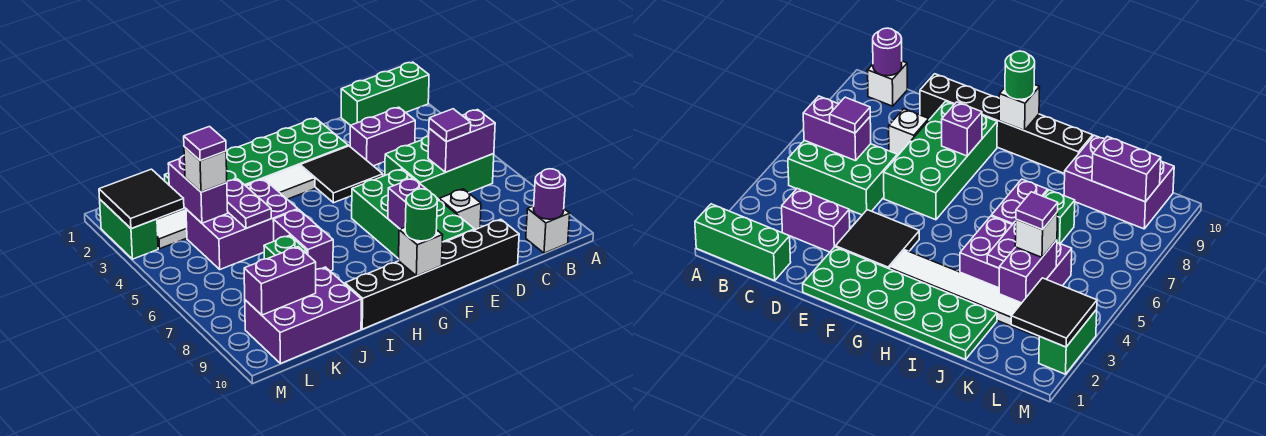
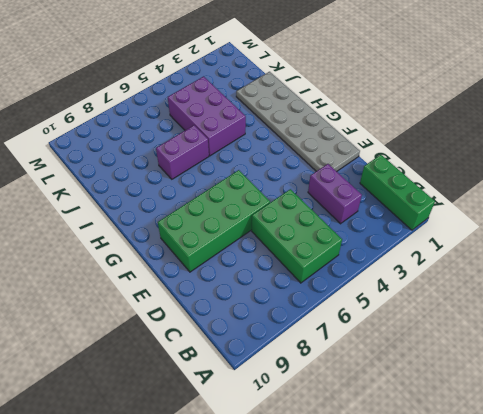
grey 2x6 plate [236,72,360,171] -> green 2x6 plate [165,118,348,185]
none -> white 1x1 brick [526,206,570,253]
none -> white 1x1 brick [439,189,481,230]
none -> black 1x6 brick [345,219,519,329]

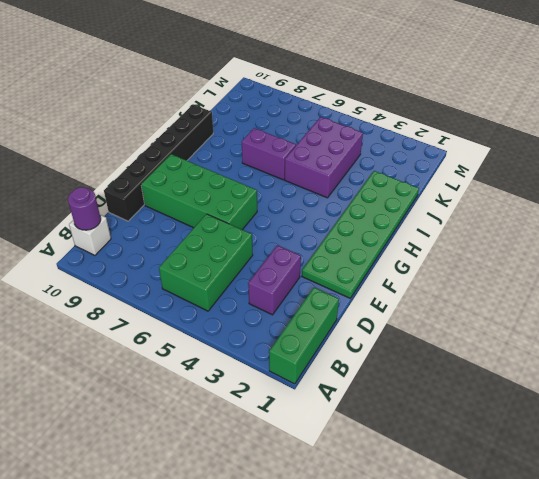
none -> white 1x1 brick [439,189,481,230]
none -> black 2x2 tile [300,146,383,203]
none -> white 1x6 tile [157,165,315,249]

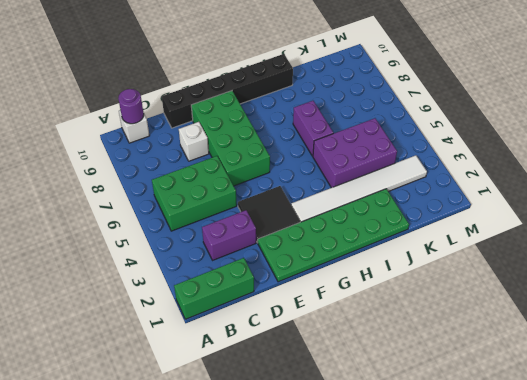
none -> green 1x1 brick [264,235,307,259]
none -> purple 2x3 brick [245,267,361,363]
none -> green 1x2 brick [100,200,158,259]

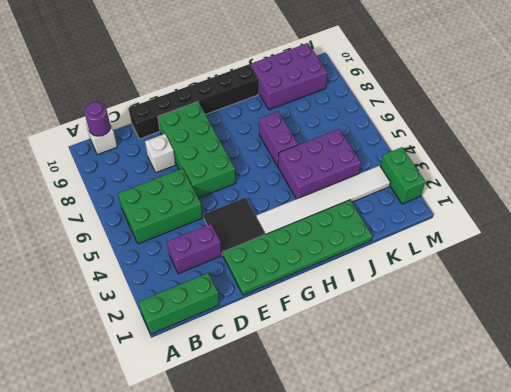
none -> green 1x1 brick [264,235,307,259]
none -> purple 1x2 brick [428,110,495,172]
none -> purple 1x1 brick [388,178,427,229]

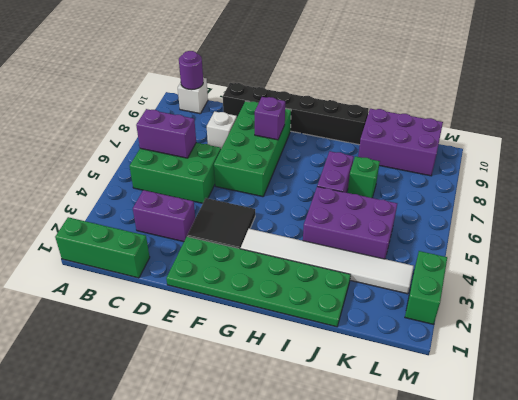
none -> white 1x1 brick [399,227,443,276]
none -> purple 1x2 plate [227,179,271,228]
none -> purple 1x2 brick [168,156,228,223]

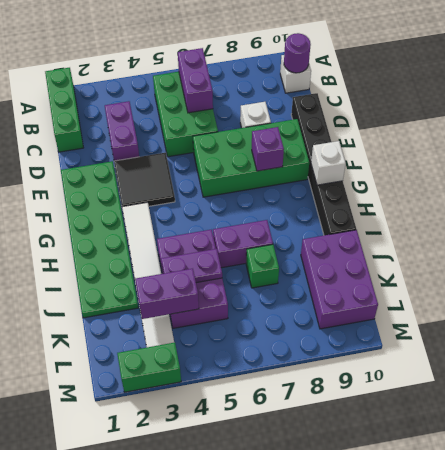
none -> purple 1x2 brick [244,247,316,315]
none -> black 2x2 tile [99,169,184,229]
none -> purple 1x1 tile [429,109,471,142]

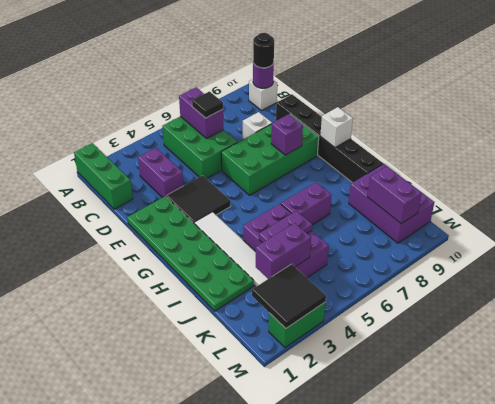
black 1x1 round brick [253,33,274,68] -> none
black 1x1 tile [192,91,223,118] -> purple 1x1 tile [429,109,471,142]
none -> green 1x1 brick [264,235,307,259]
none -> green 1x1 round brick [405,189,437,241]
none -> white 1x1 brick [184,147,227,192]

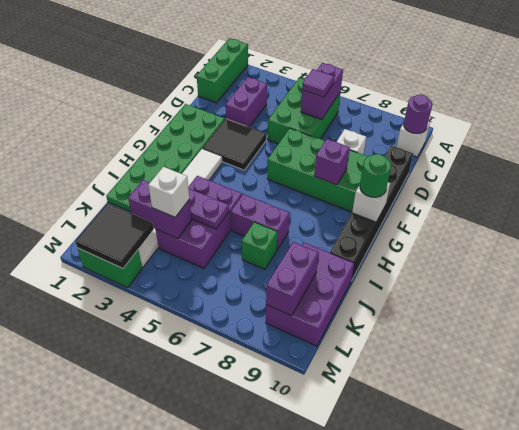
none -> purple 1x1 tile [184,127,226,161]

